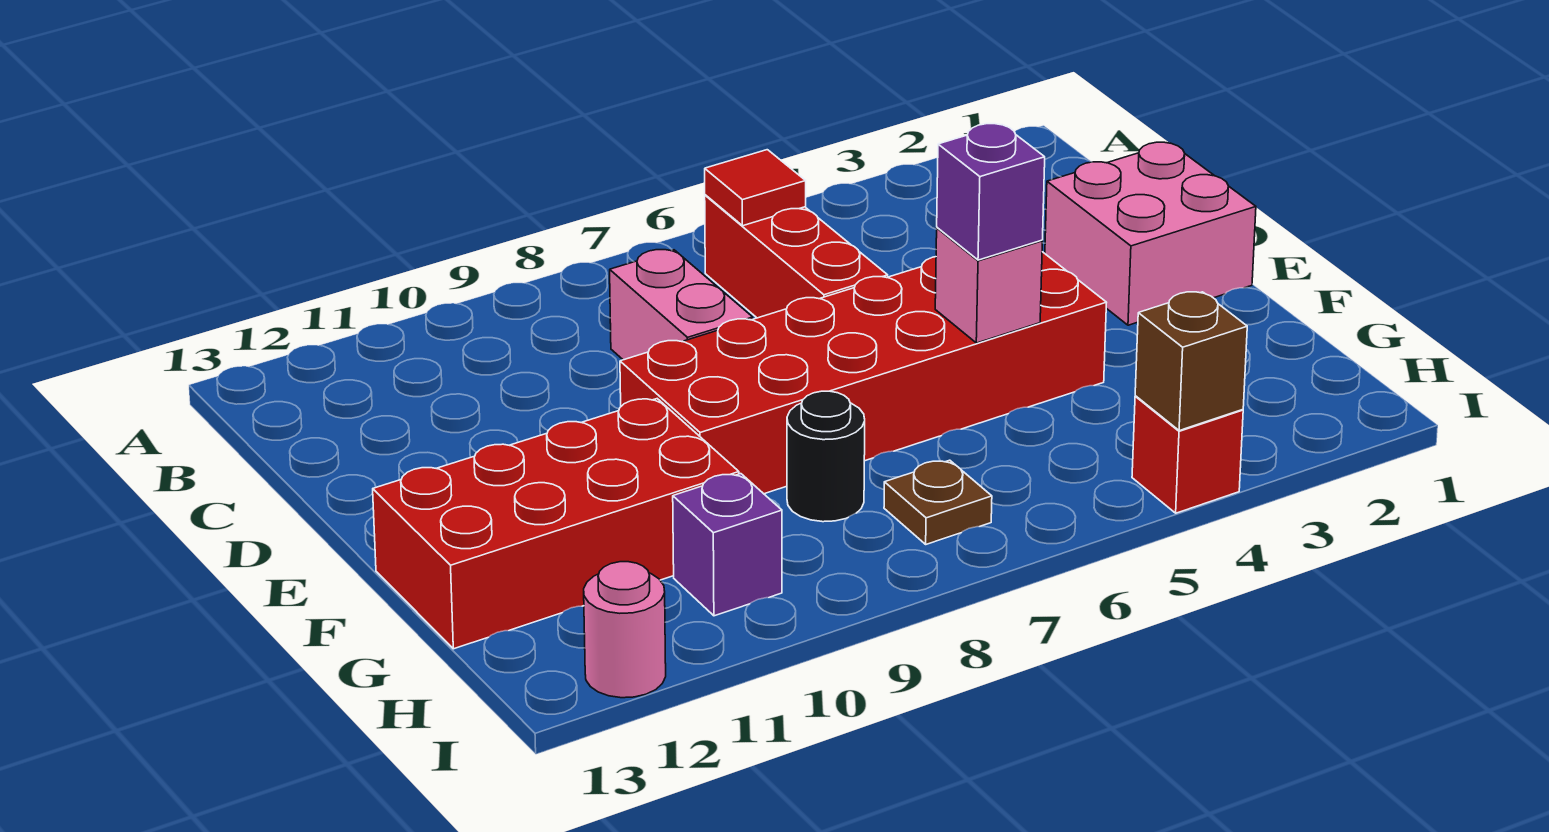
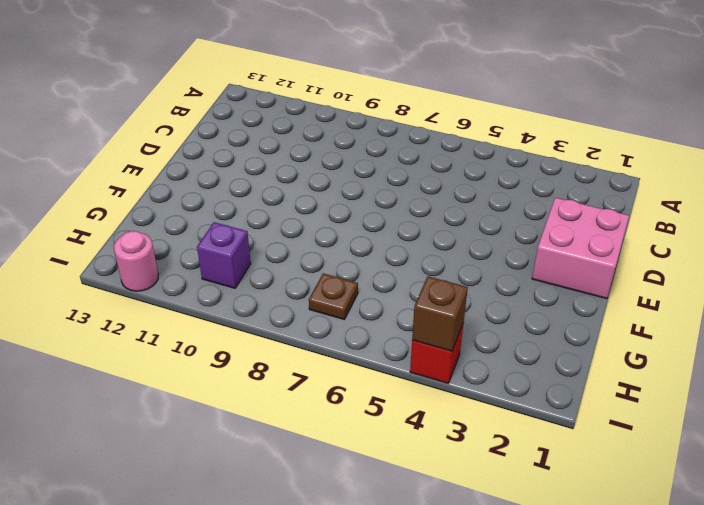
none -> red 1x3 brick [705,195,888,318]
none -> pink 1x2 brick [610,250,753,360]
none -> red 2x6 brick [620,252,1107,494]

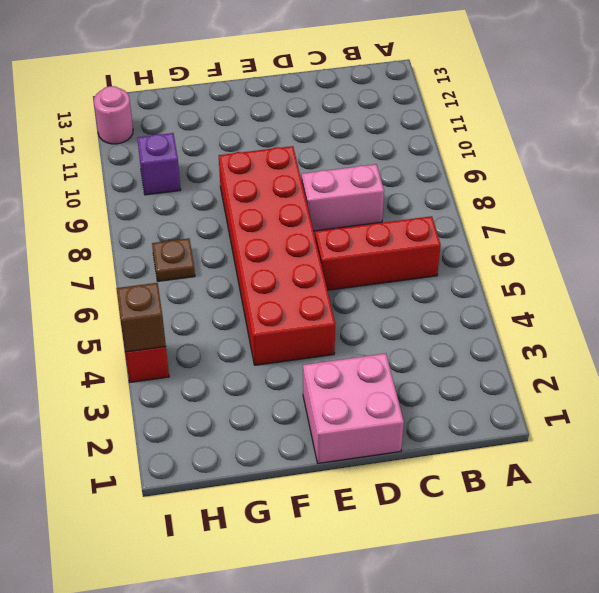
none -> red 2x4 brick [373,399,739,649]
none -> black 1x1 round brick [787,391,865,522]
none -> red 1x1 tile [705,150,806,226]

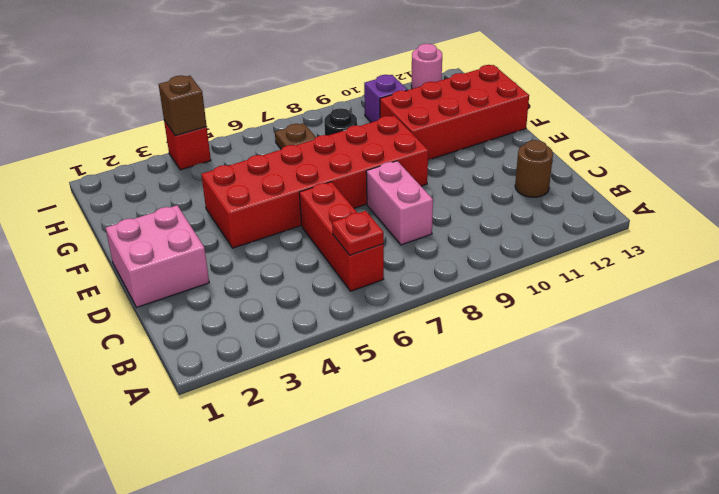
red 1x1 plate [332,211,384,255] -> red 1x1 tile [705,150,806,226]
brown 1x1 round brick [515,140,553,197] -> none
none -> pink 1x1 brick [935,228,1042,343]
none -> purple 1x1 brick [937,124,1045,260]

